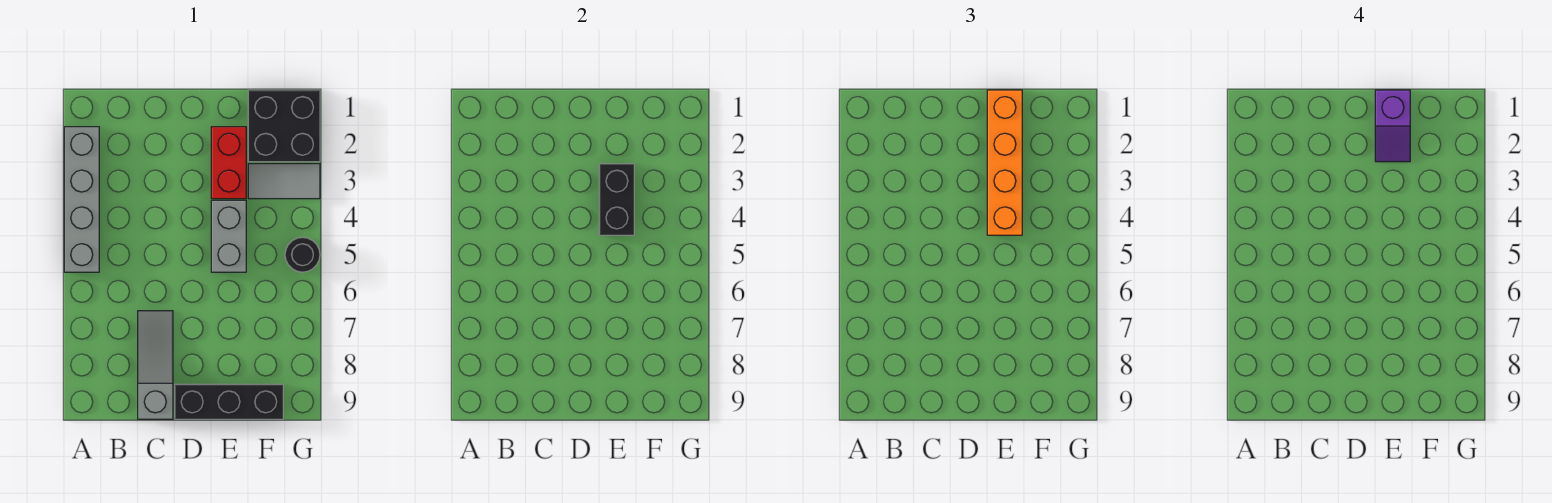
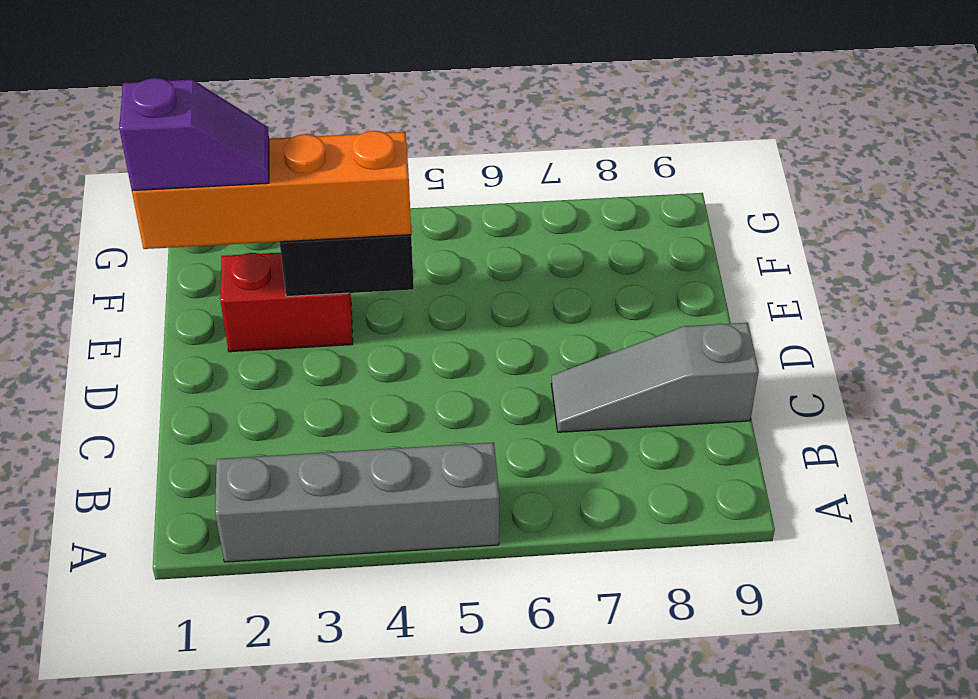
none -> black 1x3 brick [175,384,283,419]
none -> grey 1x2 brick [211,200,246,272]

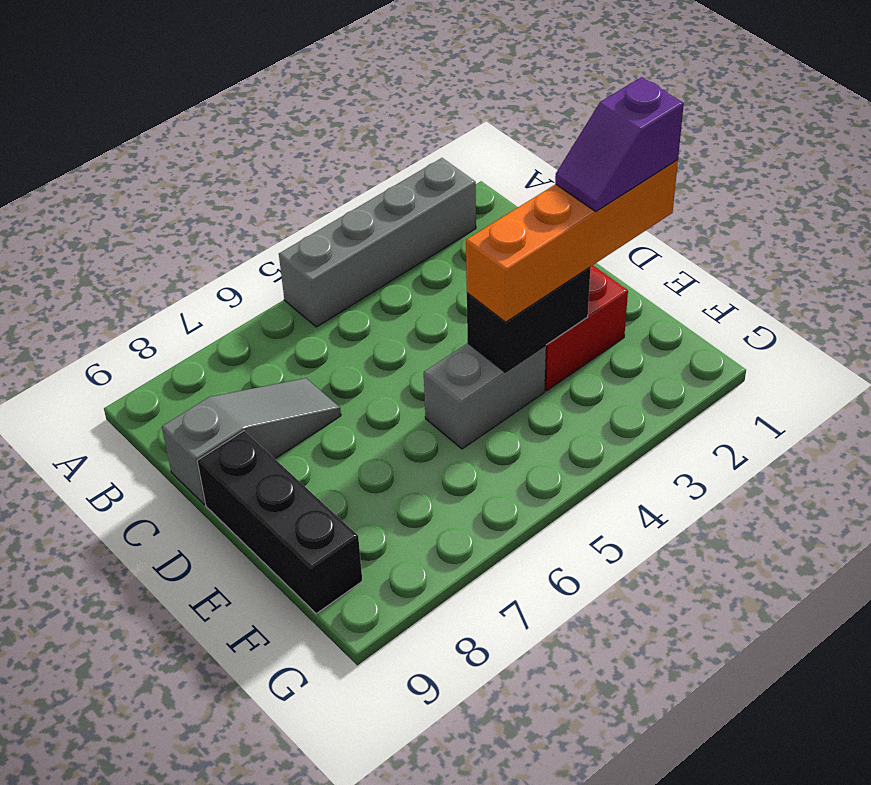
none -> black 2x2 brick [248,90,320,162]
none -> grey 1x2 tile [248,164,320,199]

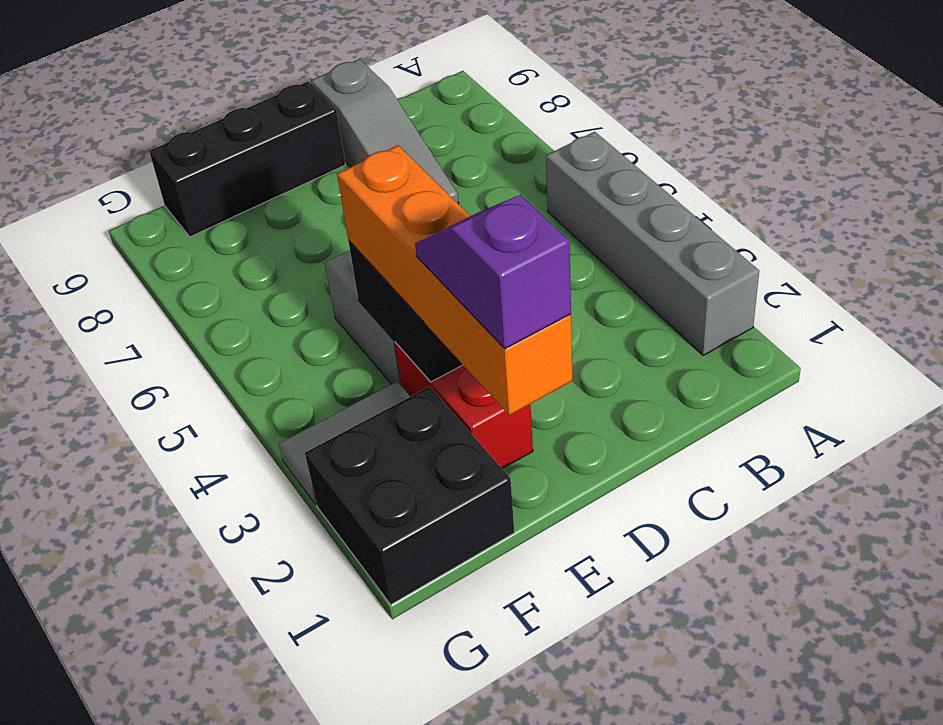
none -> black 1x1 round brick [285,237,320,272]

